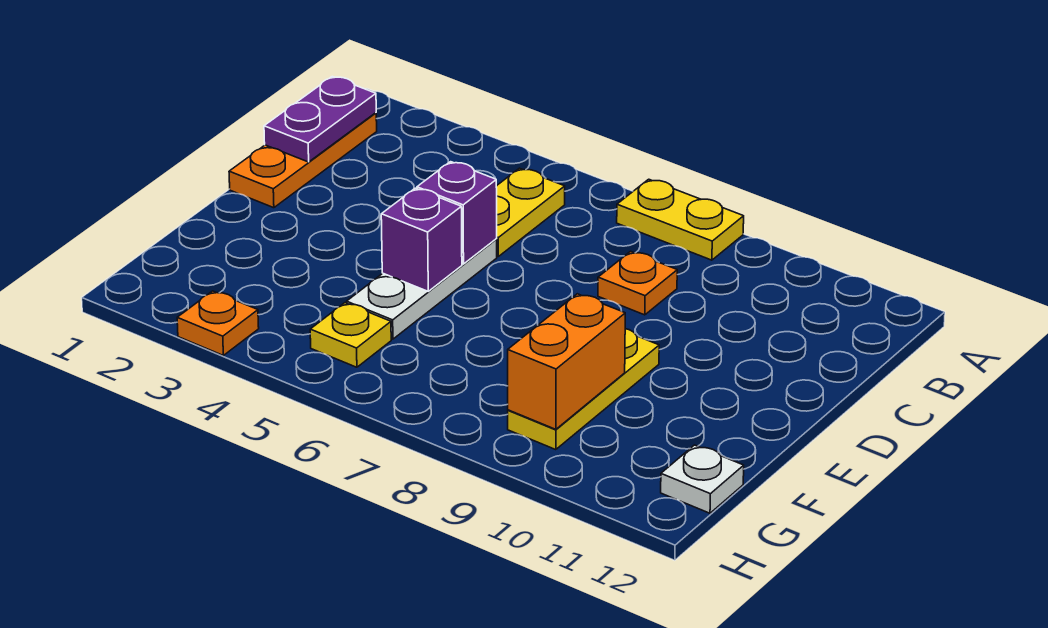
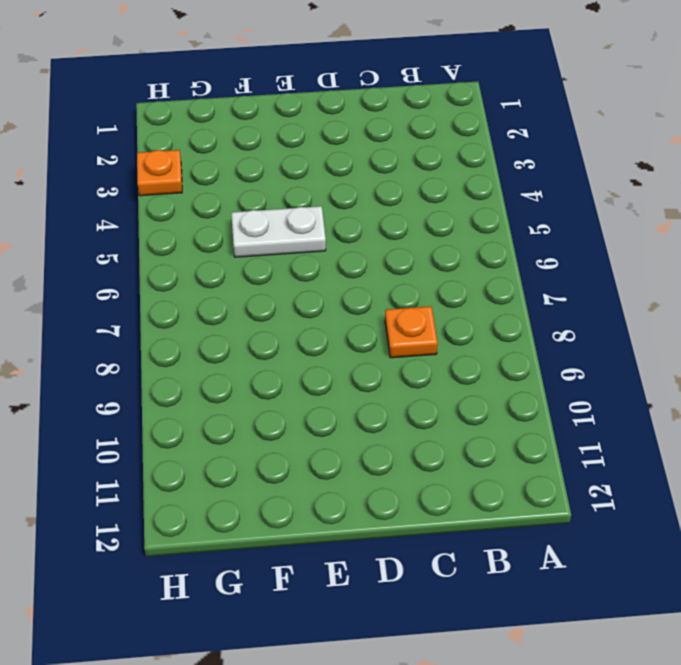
white 1x2 plate [231,206,326,257] -> white 1x3 plate [347,239,497,339]
none -> yellow 1x2 plate [617,179,744,260]
none -> orange 1x3 plate [229,113,377,208]
none -> yellow 1x2 plate [496,168,565,257]

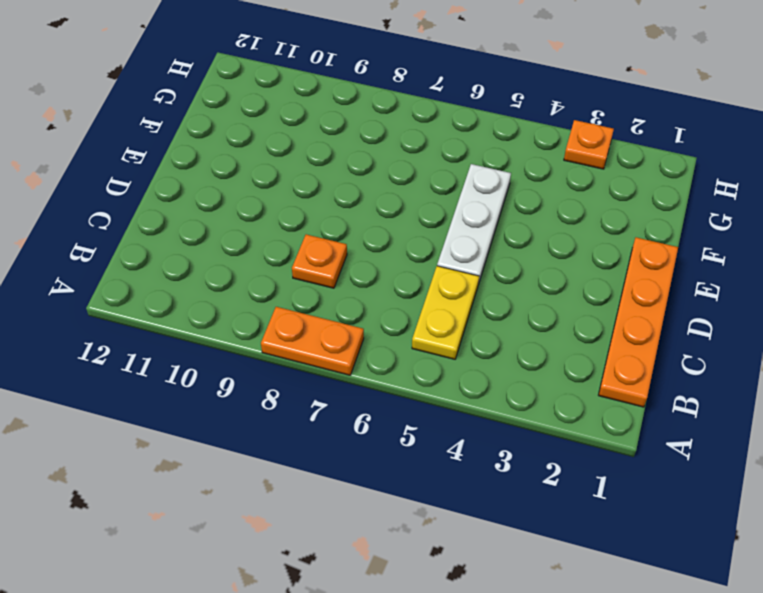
orange 1x2 plate [261,307,364,375] -> yellow 1x2 plate [617,179,744,260]
orange 1x4 plate [599,237,678,407] -> orange 1x3 plate [229,113,377,208]
none -> yellow 1x3 plate [508,329,659,450]
none -> yellow 1x1 plate [310,303,391,367]
none -> white 1x1 plate [661,445,744,513]

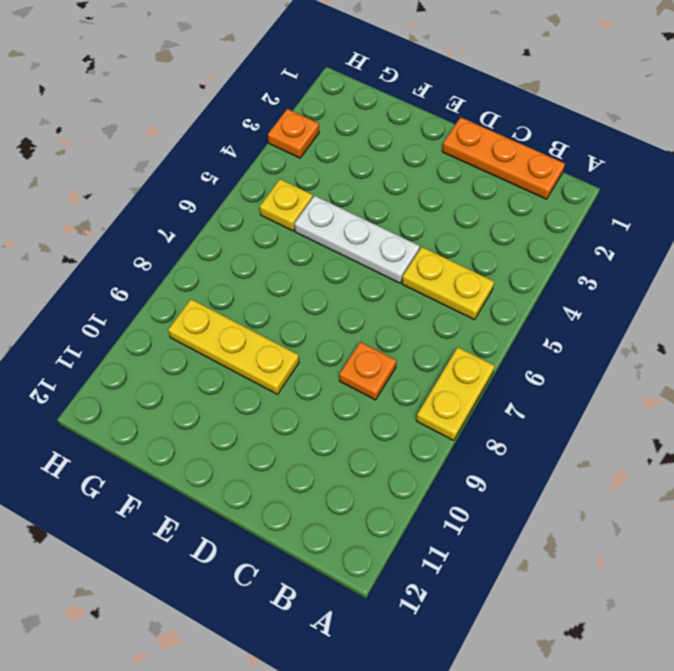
none -> white 1x1 plate [661,445,744,513]
none -> purple 1x2 plate [264,77,376,162]
none -> purple 1x1 brick [417,162,497,264]

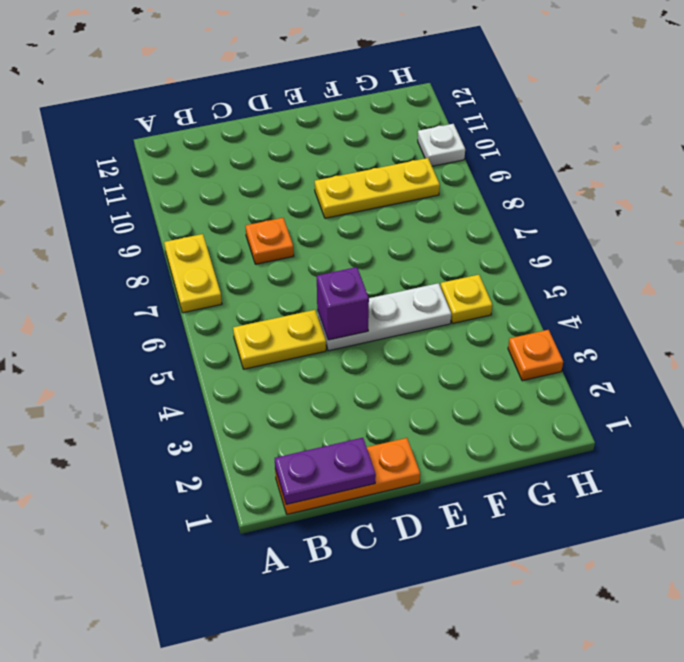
white 1x1 plate [418,124,465,166] -> white 1x1 plate moved to [661,445,744,513]
none -> purple 1x1 brick [381,188,462,291]
none -> orange 1x2 brick [508,294,625,429]

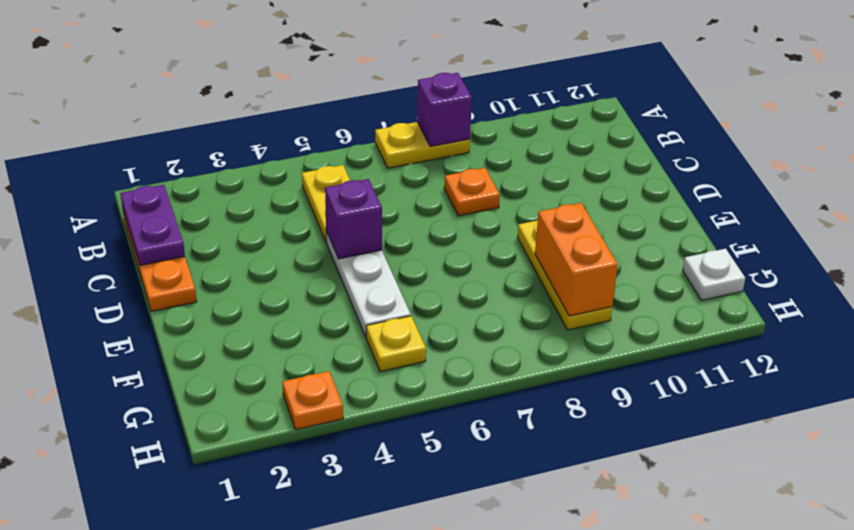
purple 1x1 brick [417,73,472,146] -> purple 1x1 brick moved to [381,188,462,291]

